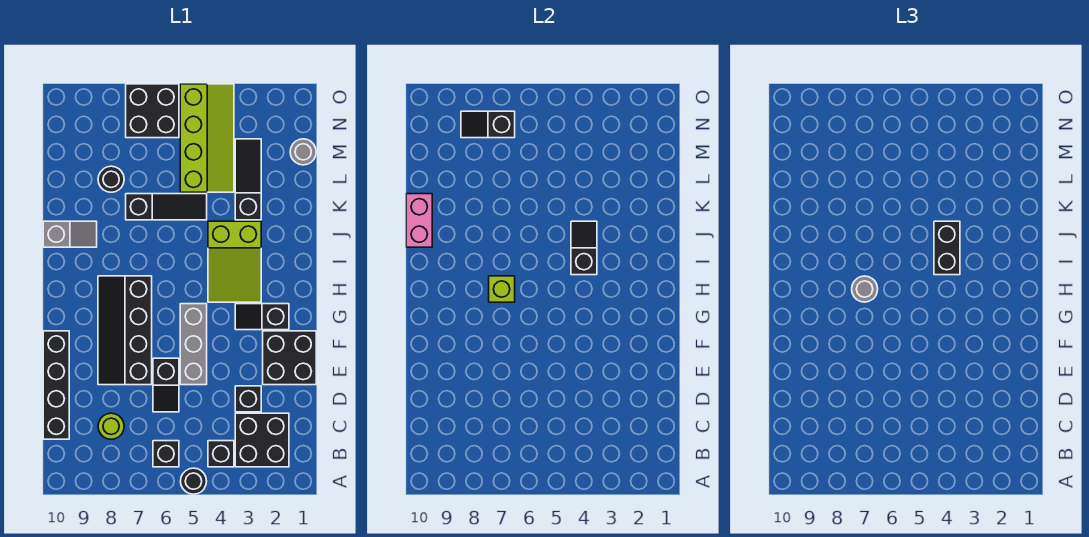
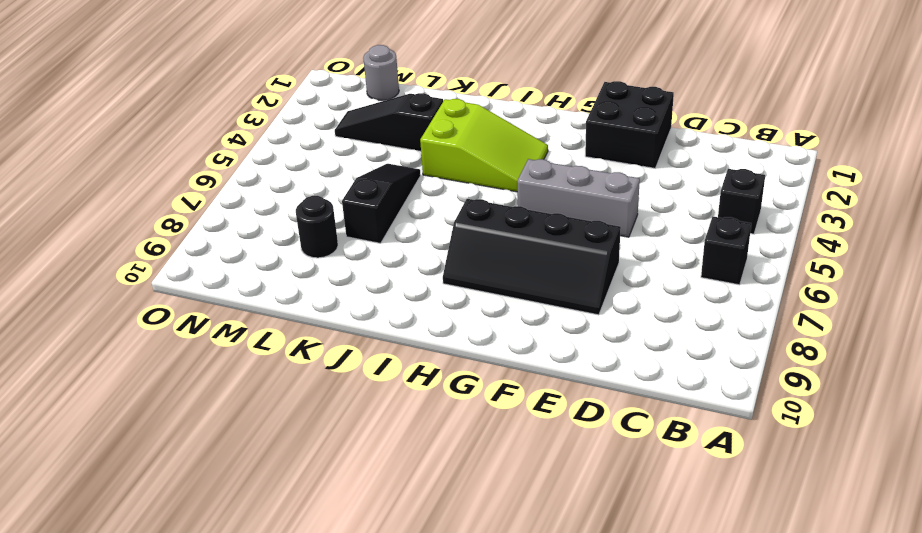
none -> black 1x1 round brick [180,468,207,494]
none -> black 2x2 brick [235,413,289,467]
none -> lime 1x1 round brick [98,413,124,439]

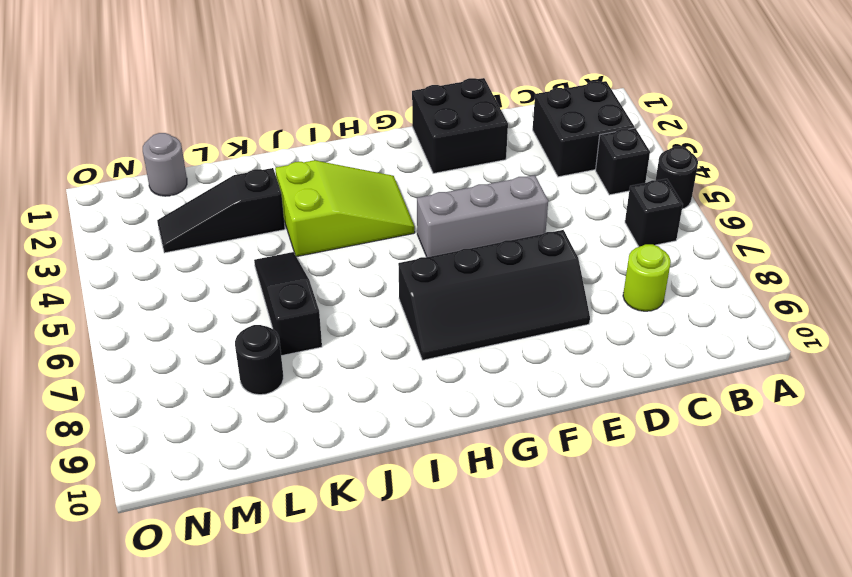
none -> black 1x4 brick [43,331,69,439]
none -> black 1x1 brick [235,386,261,412]
none -> black 1x2 slope [153,358,179,412]

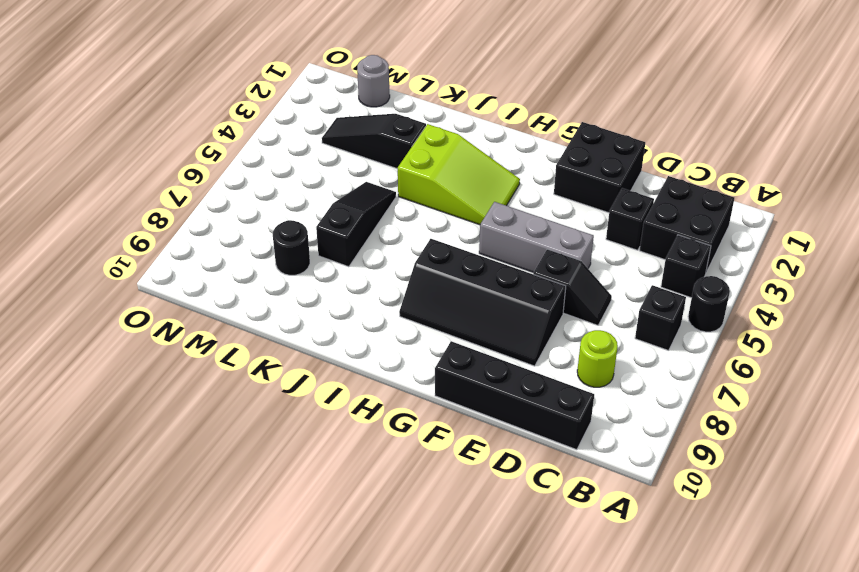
none -> black 1x2 slope [235,304,289,330]
none -> grey 1x2 slope [43,221,97,247]
none -> lime 2x4 slope [180,84,234,192]

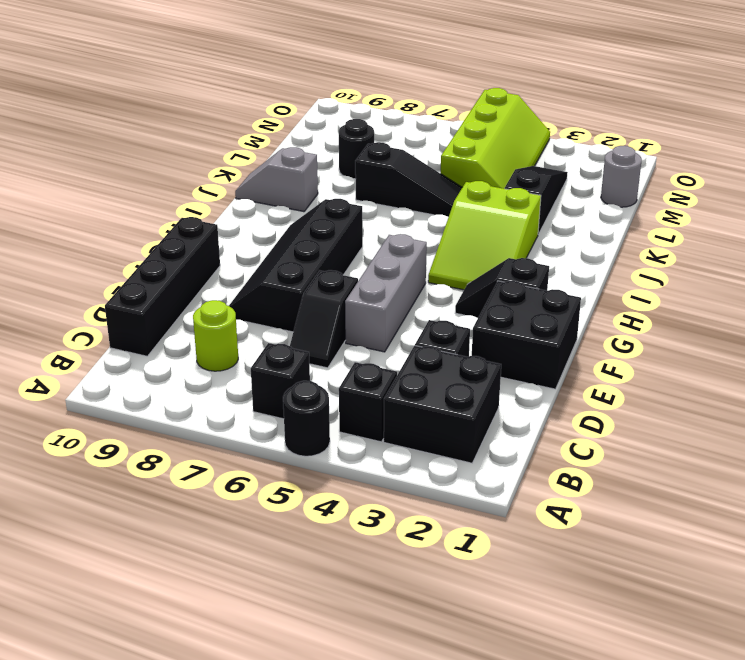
grey 1x2 slope [235,147,318,212] -> grey 1x2 slope turned to [43,221,97,247]
none -> black 2x2 brick [126,84,179,138]
none -> lime 1x1 brick [489,276,515,302]
none -> black 1x2 slope [571,221,597,275]

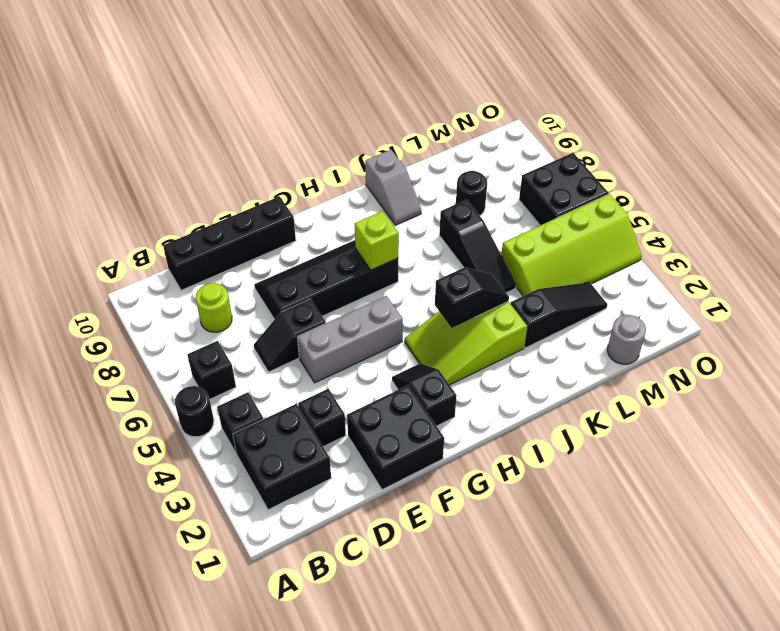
none -> pink 1x2 brick [406,194,432,247]
none -> black 1x2 slope [461,111,515,138]
none -> grey 1x1 round brick [852,276,878,302]

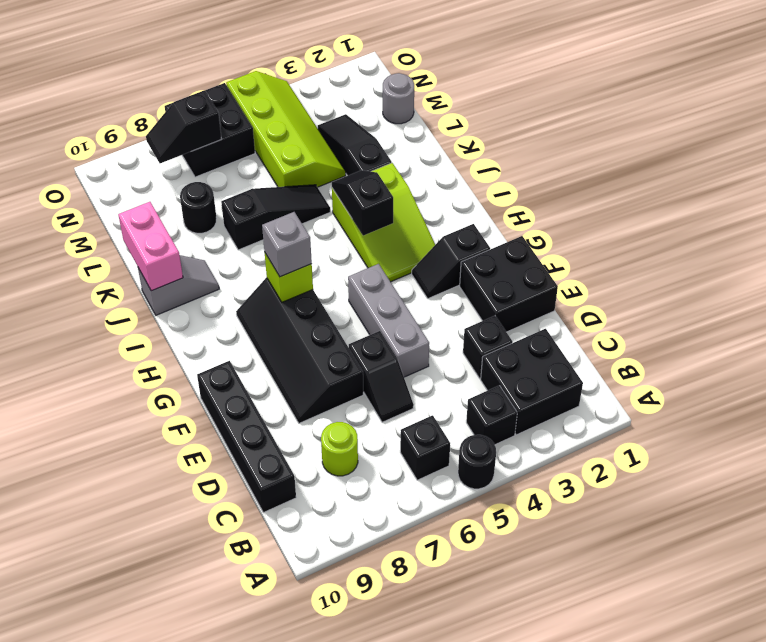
grey 1x1 brick [262,212,312,277] -> grey 1x1 round brick [852,276,878,302]
none -> black 1x2 brick [934,221,960,275]

